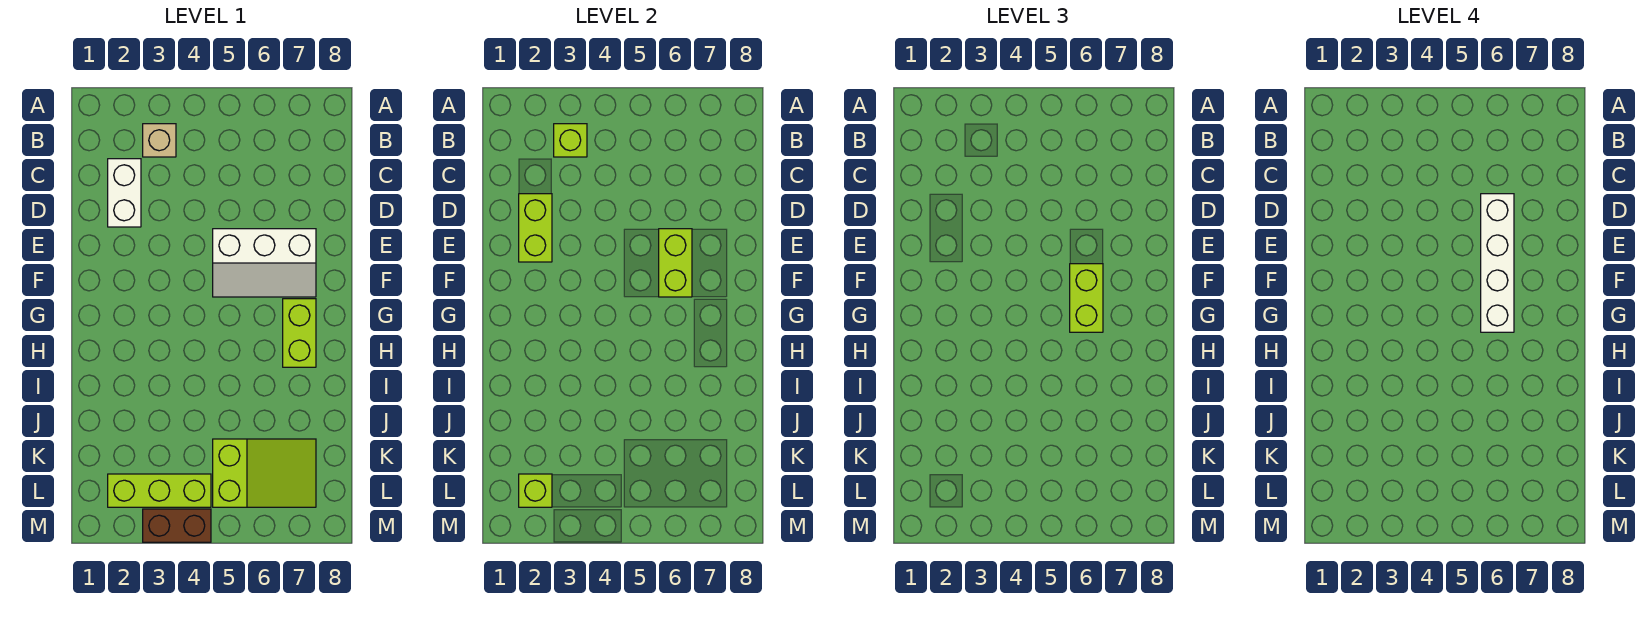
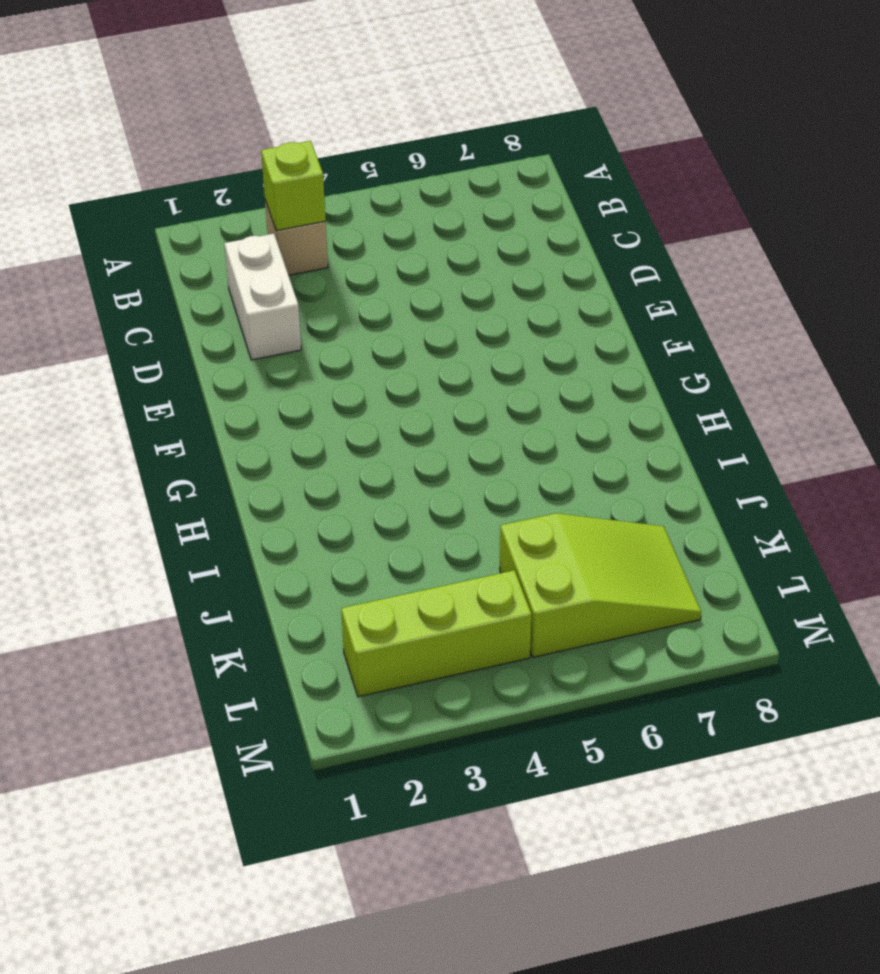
none -> white 2x3 slope [213,229,316,297]
none -> lime 1x2 brick [283,299,316,367]
none -> brown 1x2 brick [143,509,211,542]

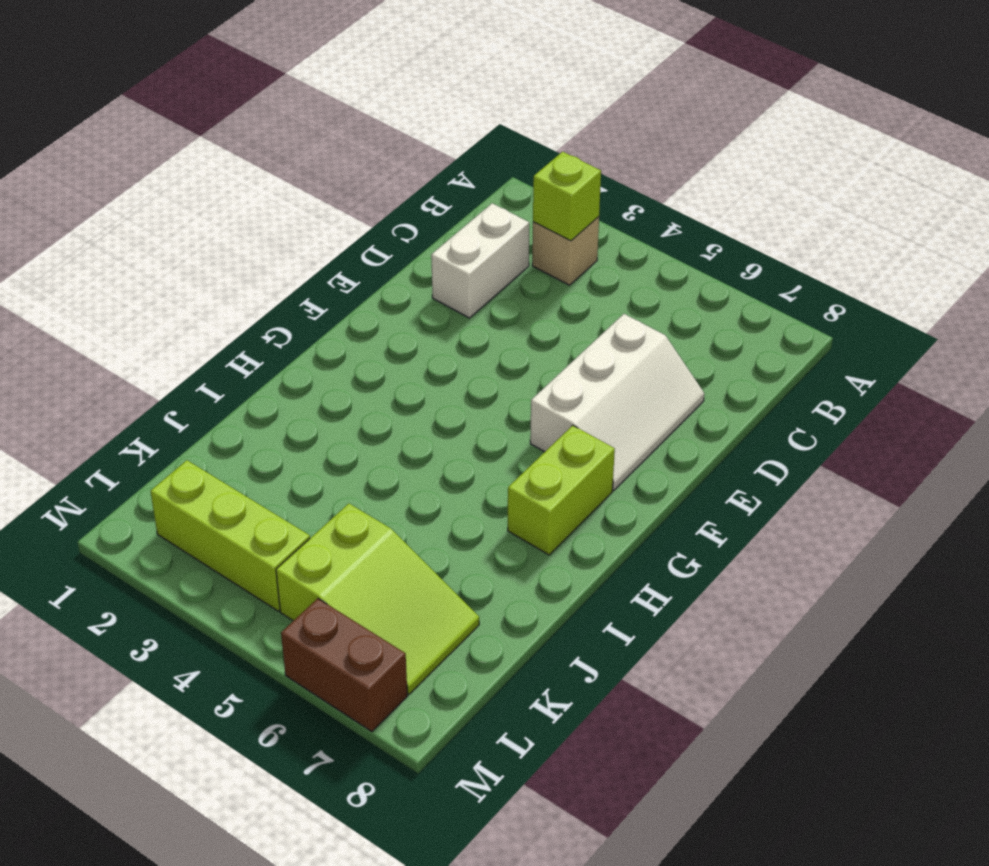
white 2x3 slope [530,314,704,490] -> white 2x3 slope turned to [213,229,316,297]
brown 1x2 brick [281,598,407,732] -> brown 1x2 brick moved to [143,509,211,542]
none -> lime 1x2 brick [519,194,552,262]
none -> lime 1x2 brick [659,229,692,297]
none -> lime 1x1 brick [519,474,552,507]

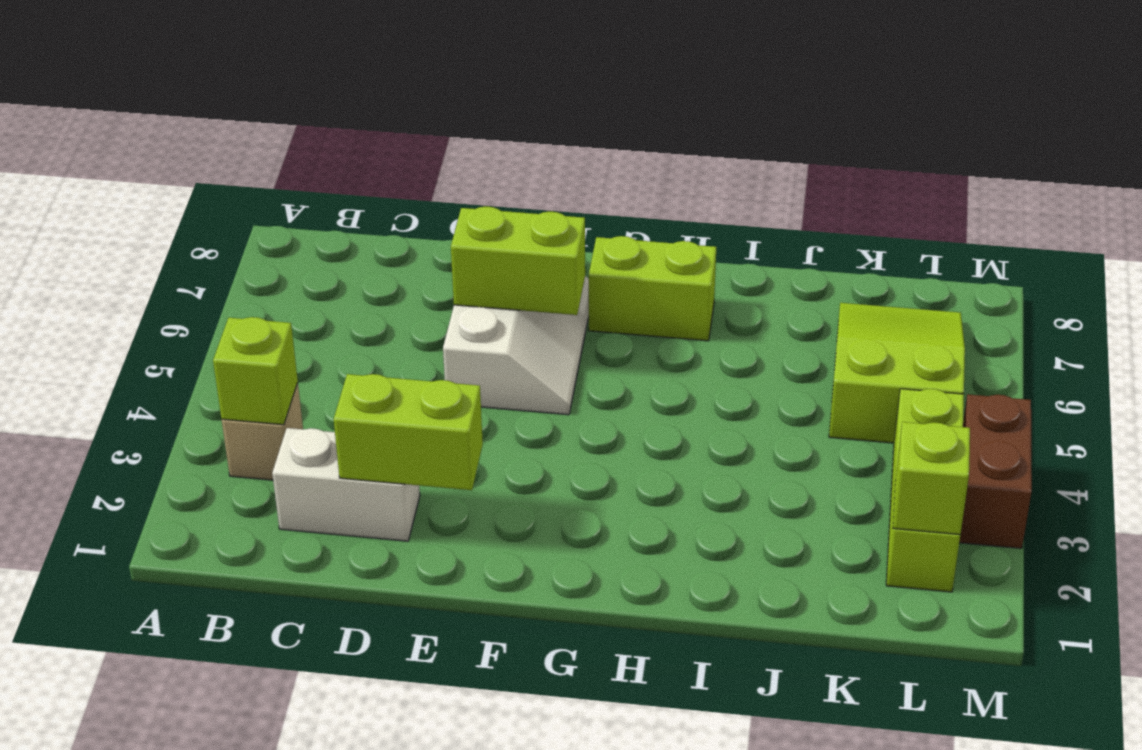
none -> lime 1x2 brick [1070,264,1103,332]
none -> white 1x4 brick [1481,194,1514,332]

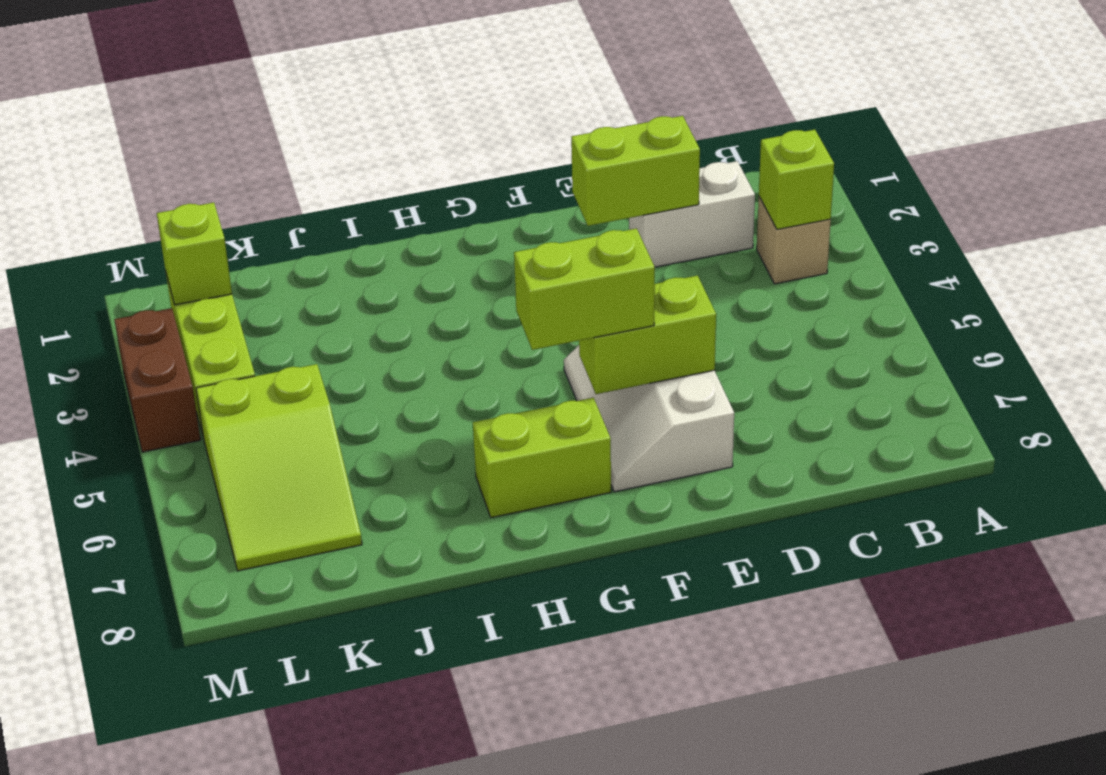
none -> white 1x4 brick [1481,194,1514,332]

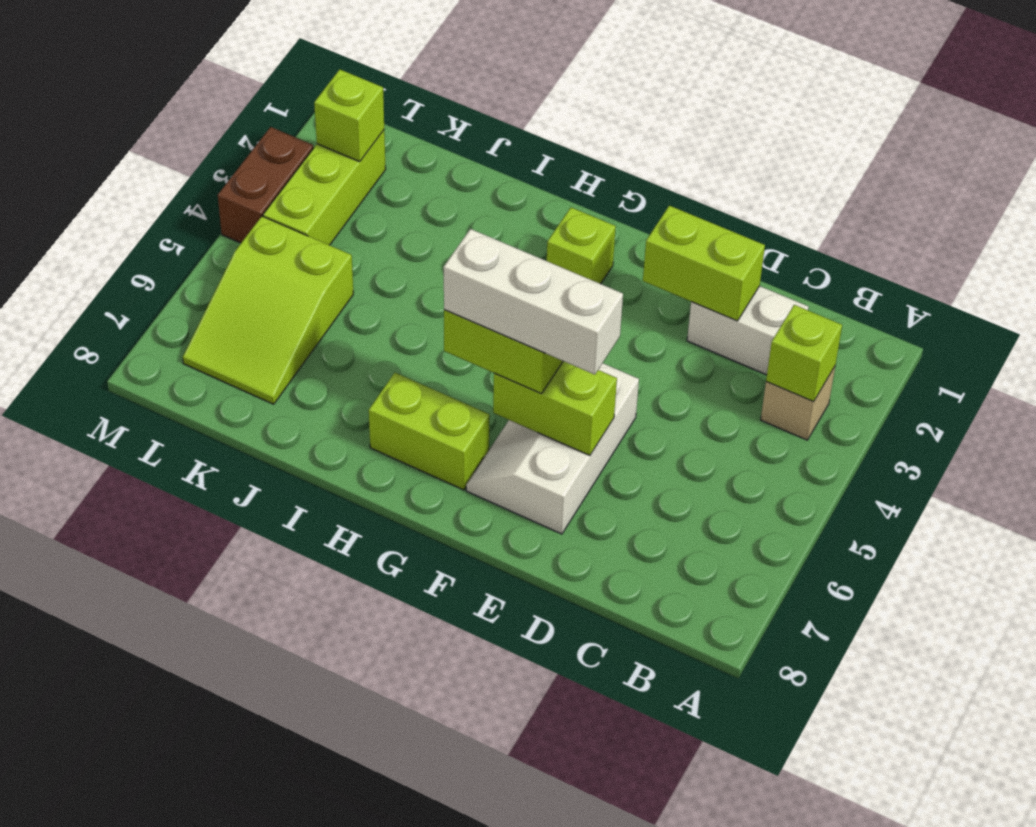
white 1x3 brick [444,229,623,375] -> white 1x4 brick [1481,194,1514,332]
lime 1x1 brick [547,207,616,284] -> none

